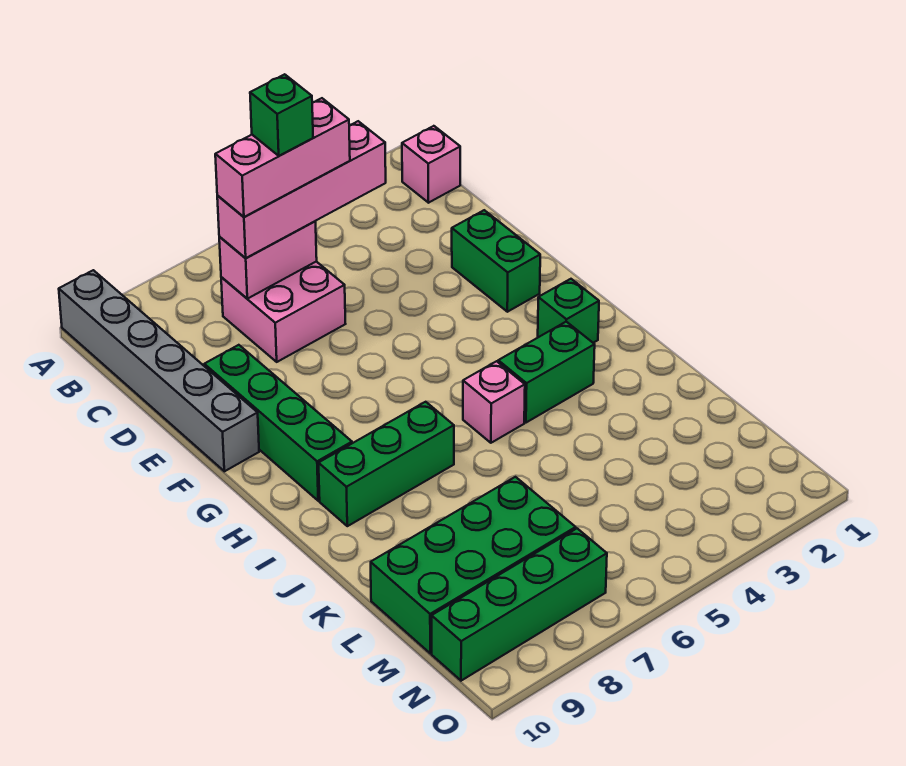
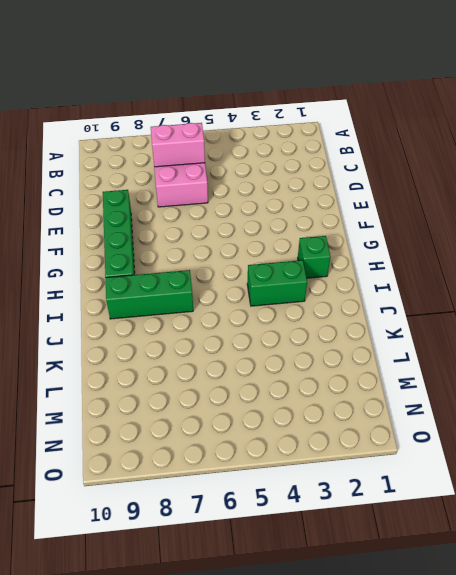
none -> grey 1x6 brick [59,270,259,471]
none -> pink 1x1 brick [402,126,460,203]
none -> green 1x2 brick [452,210,540,312]

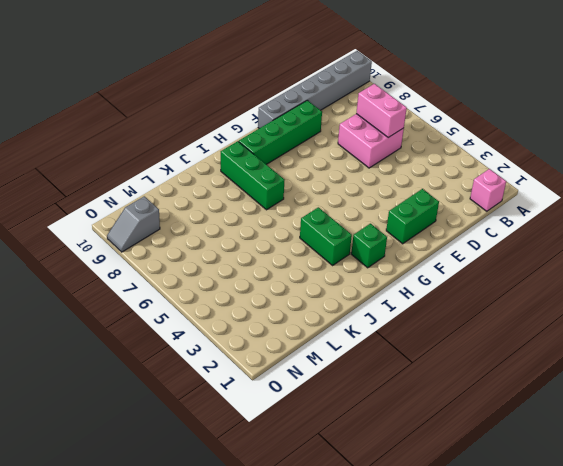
grey 1x2 slope [107,196,160,252] -> green 1x4 brick [432,529,607,681]
none -> pink 1x1 brick [463,361,525,443]
none -> green 2x4 brick [371,477,576,653]
none -> pink 1x4 brick [217,121,386,258]

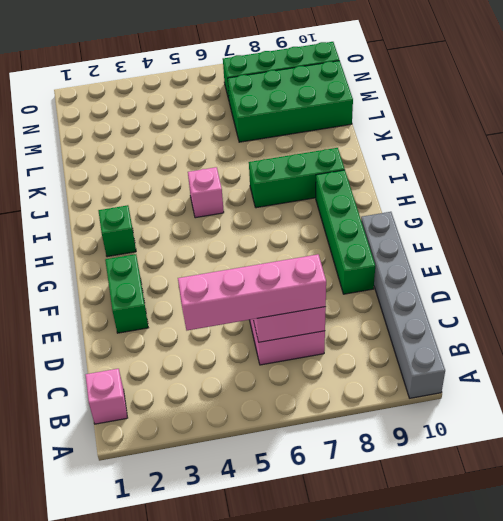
none -> green 1x2 brick [498,322,595,423]
none -> pink 1x3 brick [215,98,350,217]
none -> green 1x1 brick [250,74,313,156]

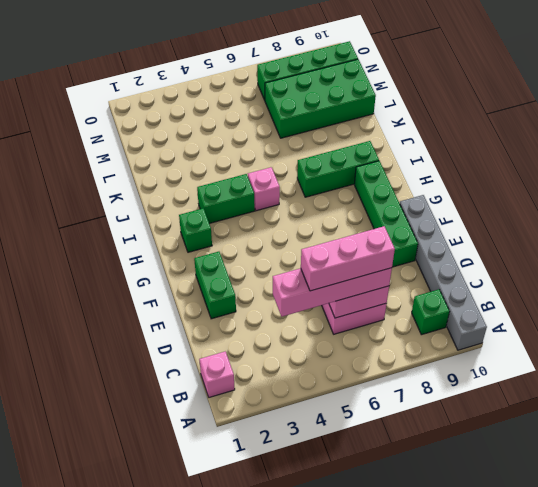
green 1x1 brick [412,289,449,335] -> green 1x1 brick moved to [250,74,313,156]

